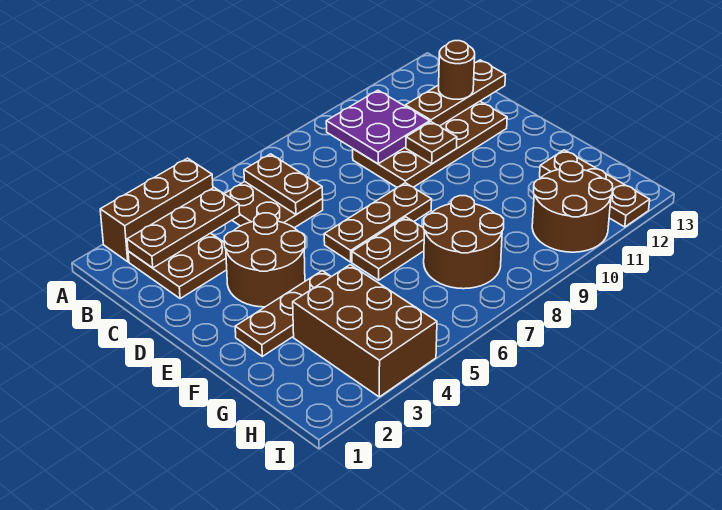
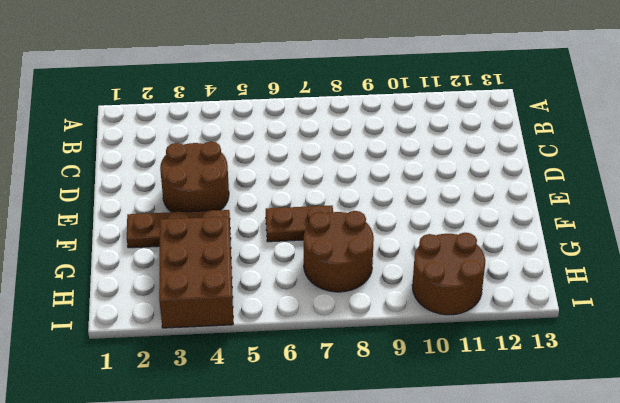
none -> brown 1x3 brick [100,158,213,262]
none -> brown 2x2 plate [128,233,227,299]
none -> brown 2x2 plate [225,182,323,228]

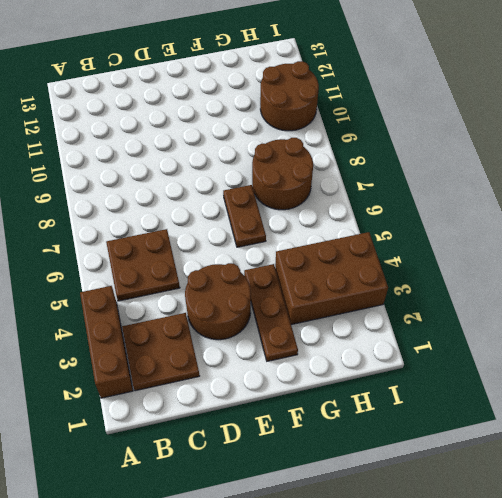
none -> brown 2x4 plate [353,101,507,187]
none -> brown 1x3 plate [324,183,432,262]
none -> brown 1x3 plate [540,150,650,227]

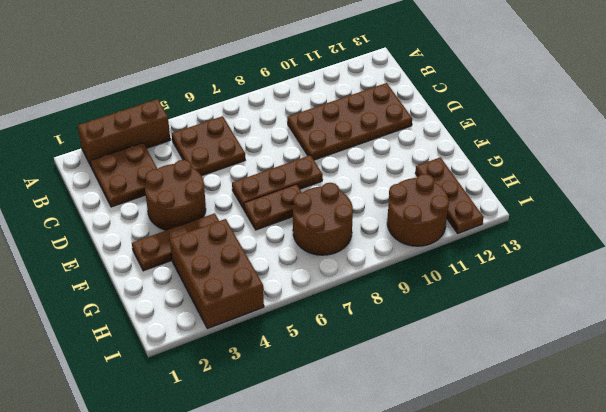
none -> brown 1x3 plate [127,188,240,268]
none -> brown 1x2 plate [244,154,323,215]
none -> purple 2x2 plate [326,90,430,164]

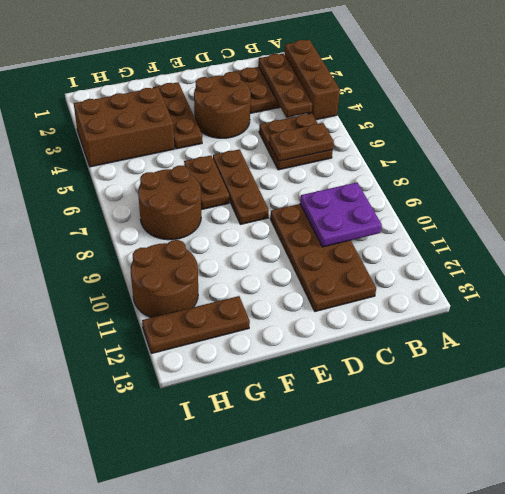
none -> brown 1x3 plate [405,60,505,126]
none -> brown 1x1 plate [406,122,457,164]
none -> brown 1x1 round brick [439,41,475,99]

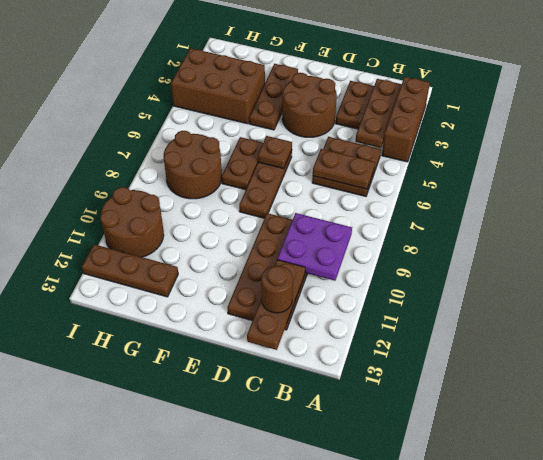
brown 1x1 plate [258,136,292,169] -> brown 1x1 plate moved to [406,122,457,164]

